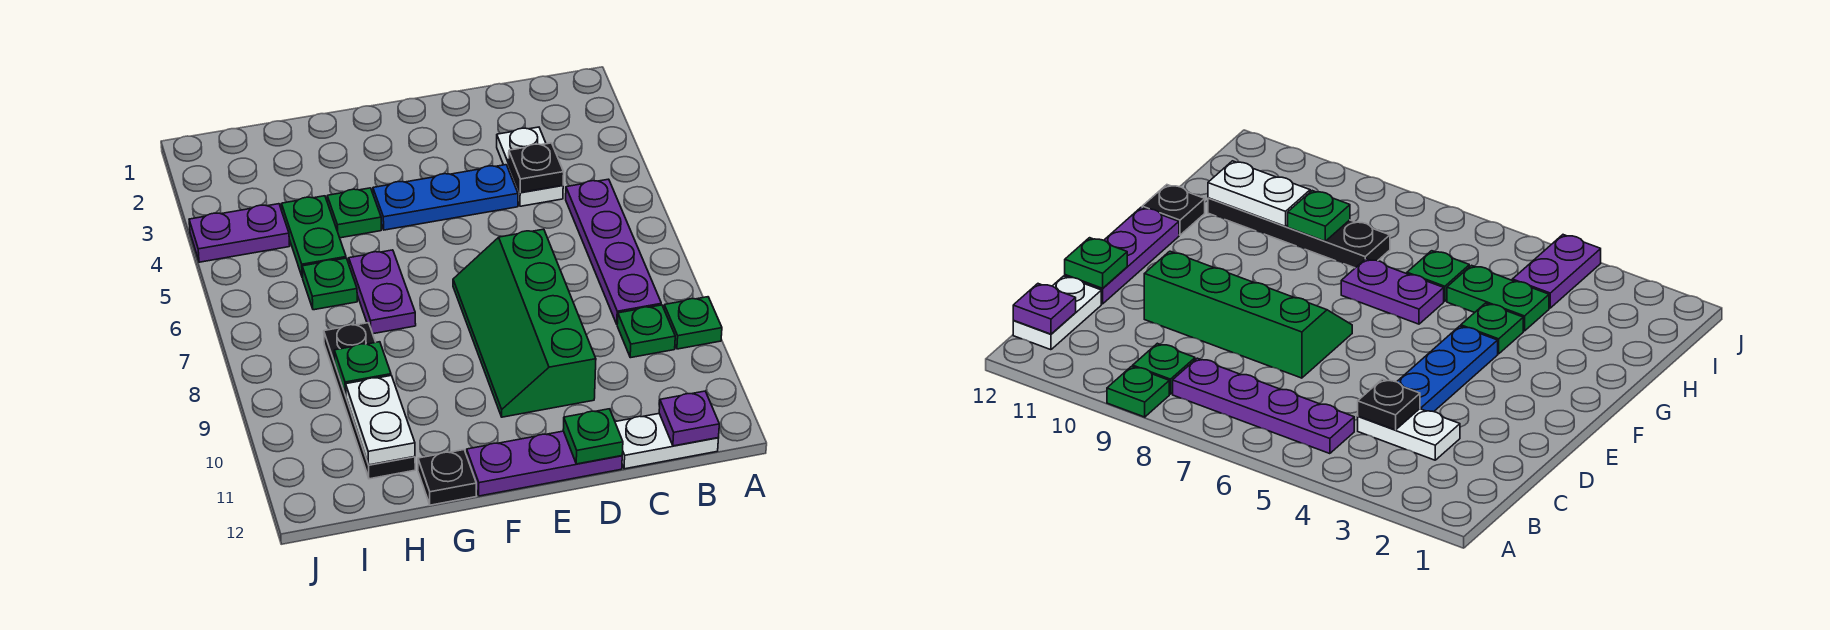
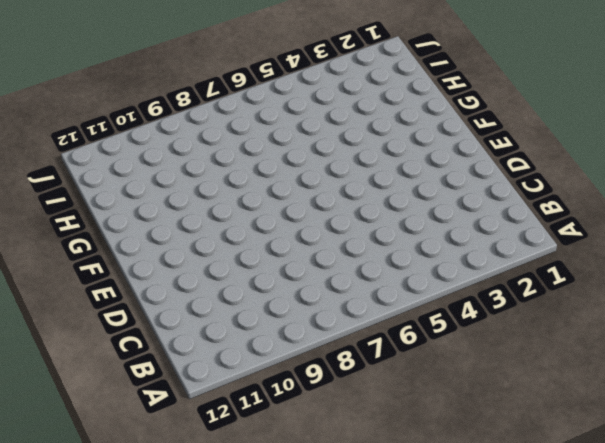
none -> green 1x1 plate [664,297,722,349]
none -> purple 1x4 plate [566,179,661,324]
none -> green 1x1 plate [617,305,675,358]

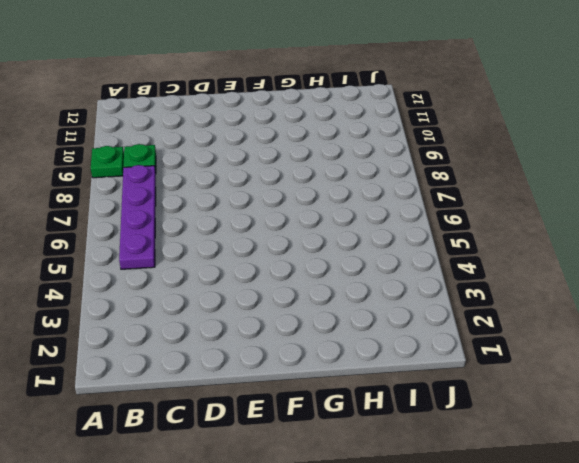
none -> white 1x2 plate [615,414,718,469]
none -> white 1x2 plate [497,127,563,206]
none -> blue 1x3 plate [373,165,518,230]

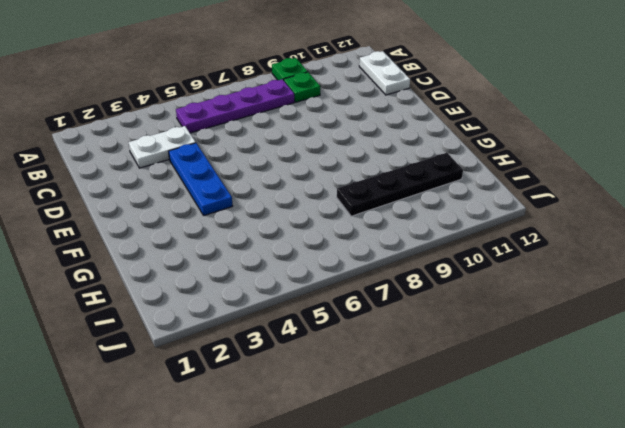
none -> green 2x4 slope [453,229,596,417]
none -> purple 1x3 plate [467,431,622,496]
none -> green 1x1 plate [327,188,381,238]

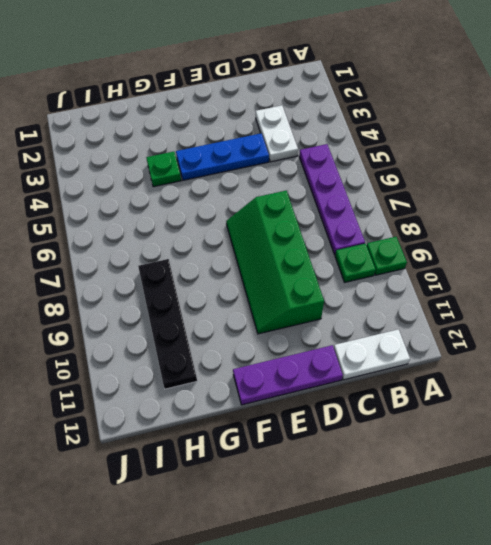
none -> purple 1x2 plate [349,250,416,334]
none -> black 1x1 plate [418,450,476,505]
none -> green 1x2 plate [281,196,346,277]

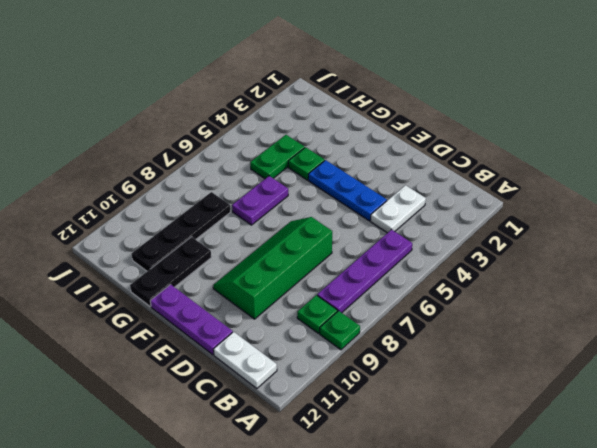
black 1x3 plate [130,237,211,307] -> black 1x1 plate [418,450,476,505]
none -> green 1x1 plate [302,258,357,310]
none -> purple 1x2 plate [189,204,290,262]
none -> purple 1x1 plate [659,391,719,446]

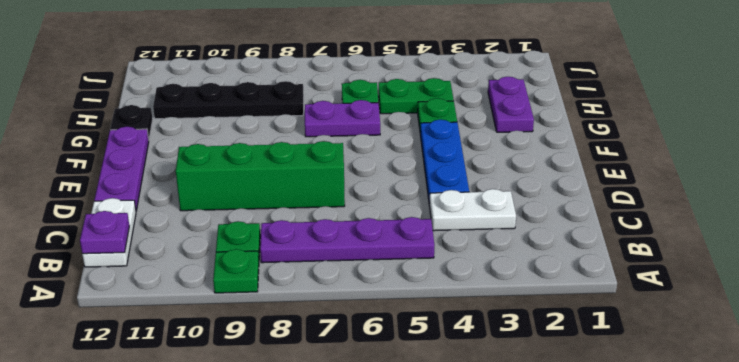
purple 1x2 plate [488,77,534,132] -> purple 1x2 plate moved to [189,204,290,262]
none -> black 1x1 plate [509,143,564,193]
none -> green 1x1 plate [563,409,623,464]
none -> green 1x1 plate [334,342,391,396]

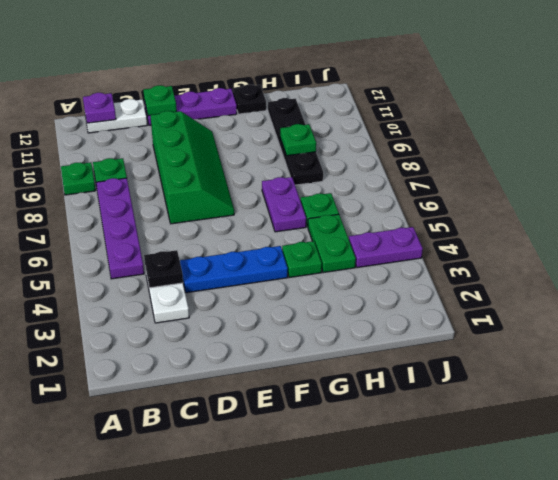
none -> white 1x2 plate [346,376,415,465]

